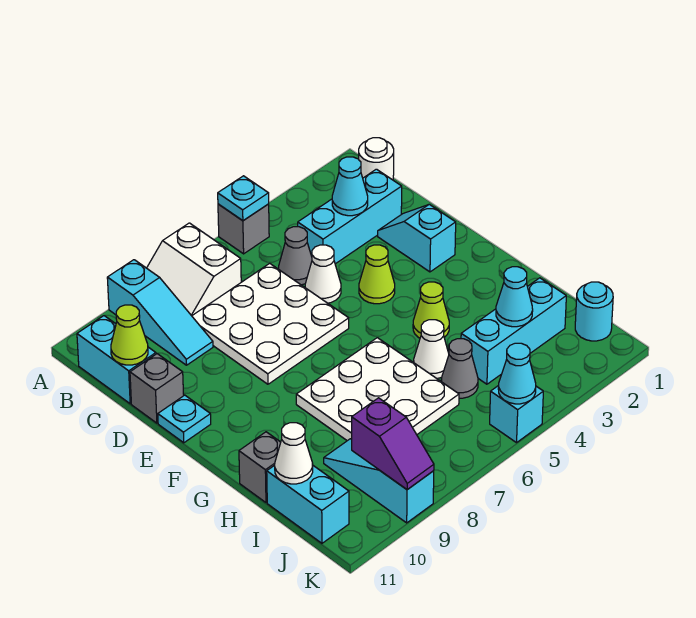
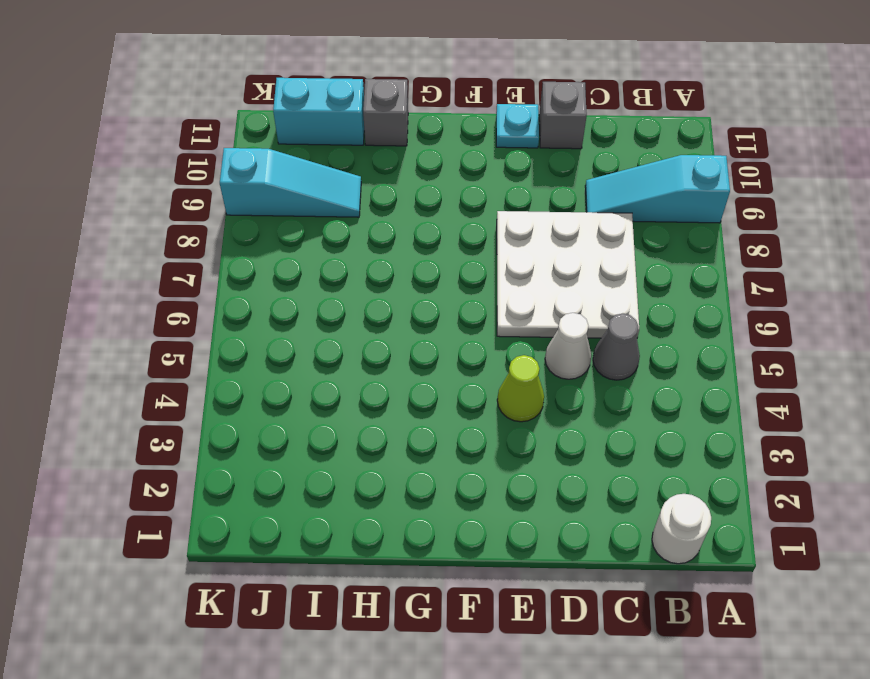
none -> grey 1x1 brick [218,204,269,254]
none -> white 2x2 slope [147,223,241,316]
none -> cyan 1x2 brick [77,316,156,404]
none -> cyan 1x3 brick [298,169,402,264]

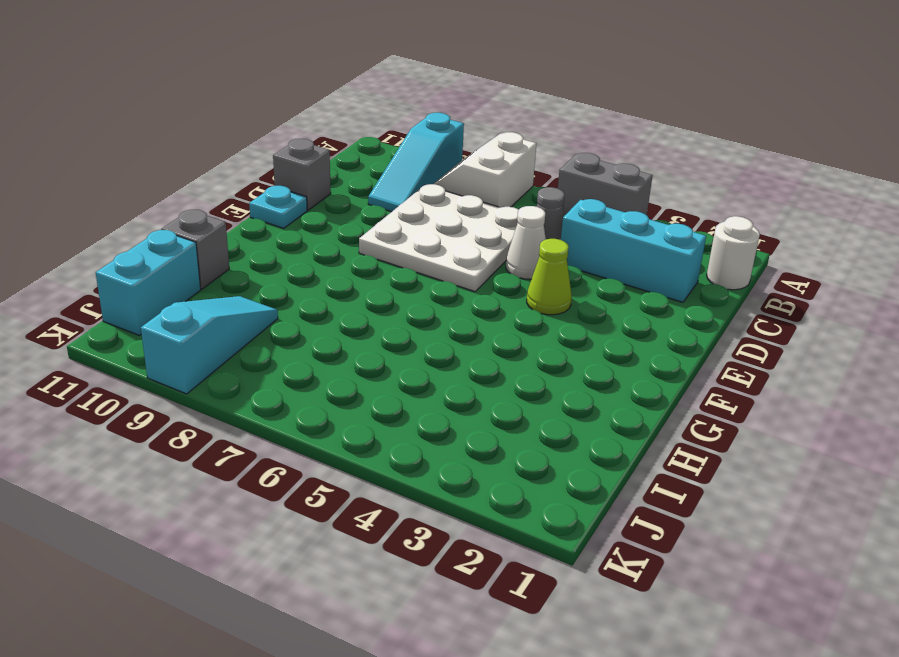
grey 1x2 brick [558,153,653,215] -> grey 1x1 brick [218,204,269,254]
none -> cyan 1x2 brick [77,316,156,404]
none -> cyan 1x2 slope [378,204,456,272]
none -> lime 1x1 cone [413,282,449,338]
none -> white 3x3 plate [296,338,459,441]

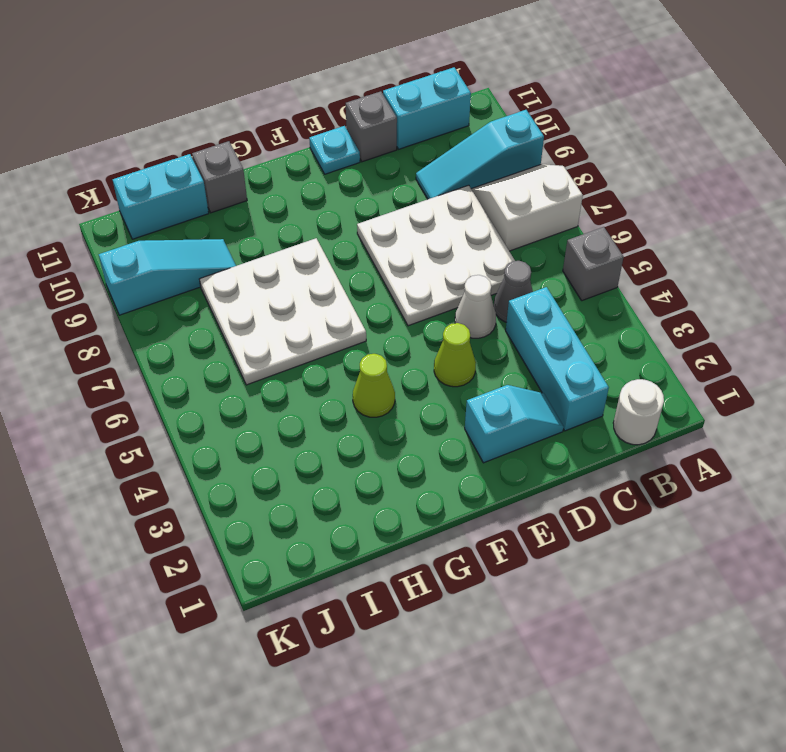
none -> white 1x1 cone [414,320,449,378]
none -> cyan 1x3 brick [461,278,566,384]
none -> grey 1x1 cone [441,339,478,398]
none -> cyan 1x1 round brick [575,282,613,341]

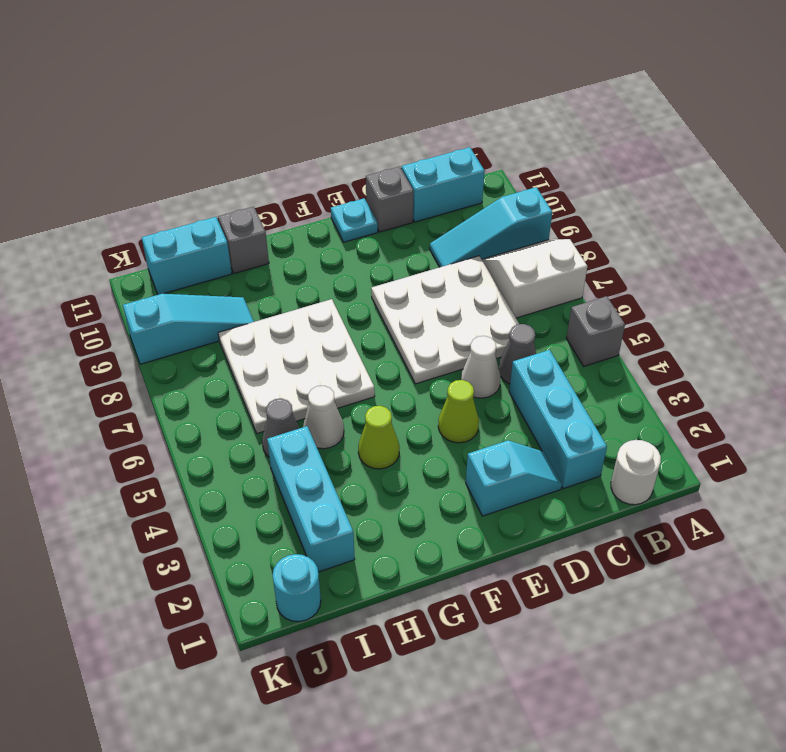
none -> cyan 1x1 brick [490,385,543,443]
none -> cyan 1x1 plate [218,176,269,221]
none -> cyan 1x1 cone [332,157,368,216]
none -> lime 1x1 cone [111,305,148,365]

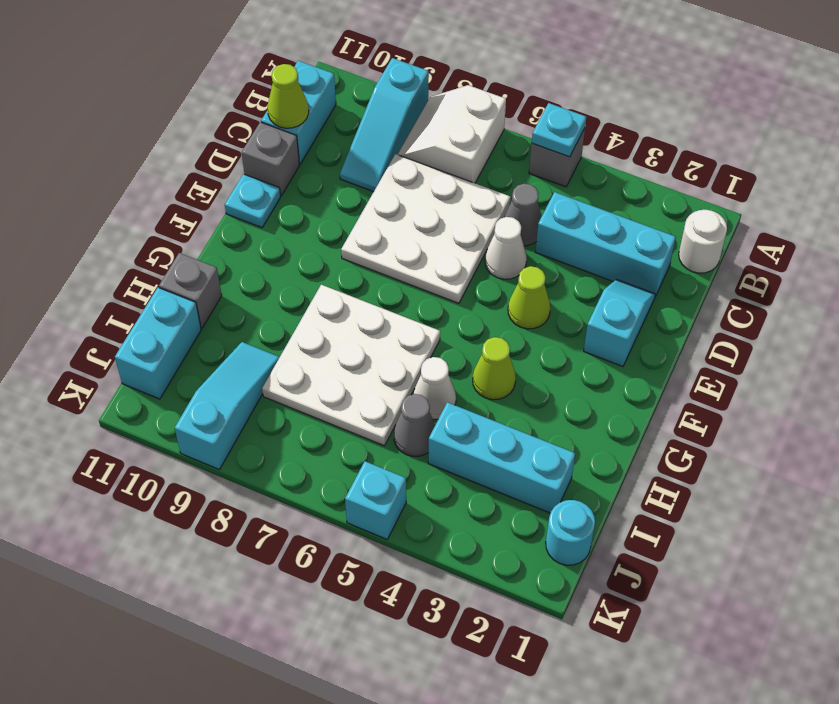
none -> cyan 1x1 cone [332,157,368,216]
none -> cyan 1x1 cone [496,267,533,327]
none -> white 1x1 cone [275,423,313,484]
none -> purple 1x2 slope [352,398,434,490]

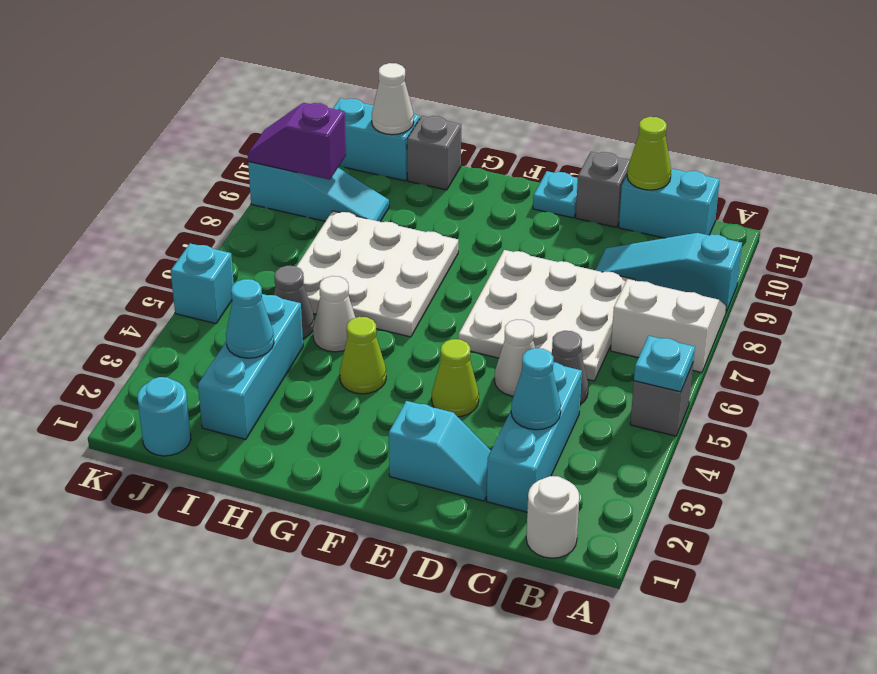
none -> cyan 1x1 cone [498,343,536,404]

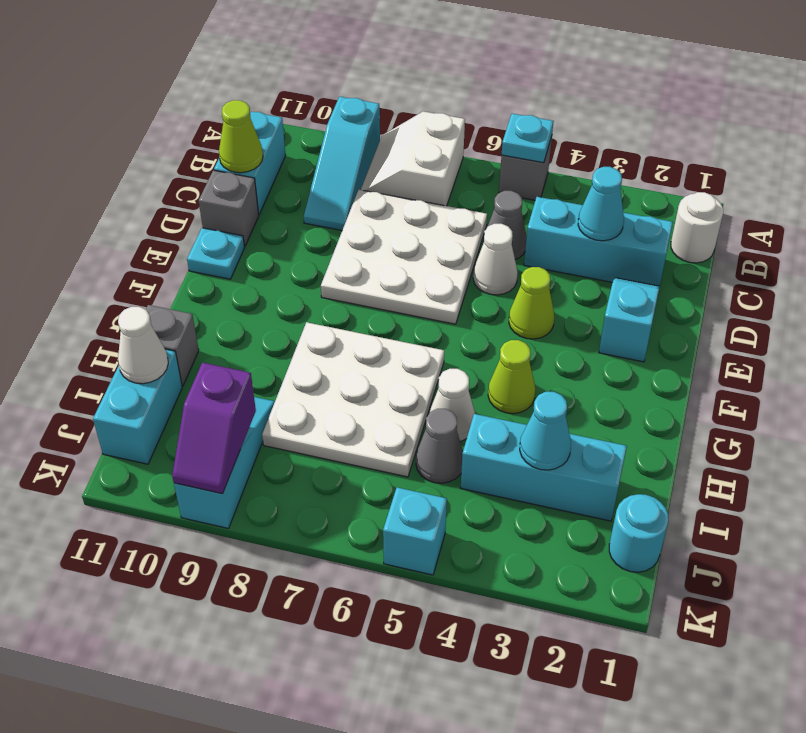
none -> cyan 1x1 cone [498,343,536,404]

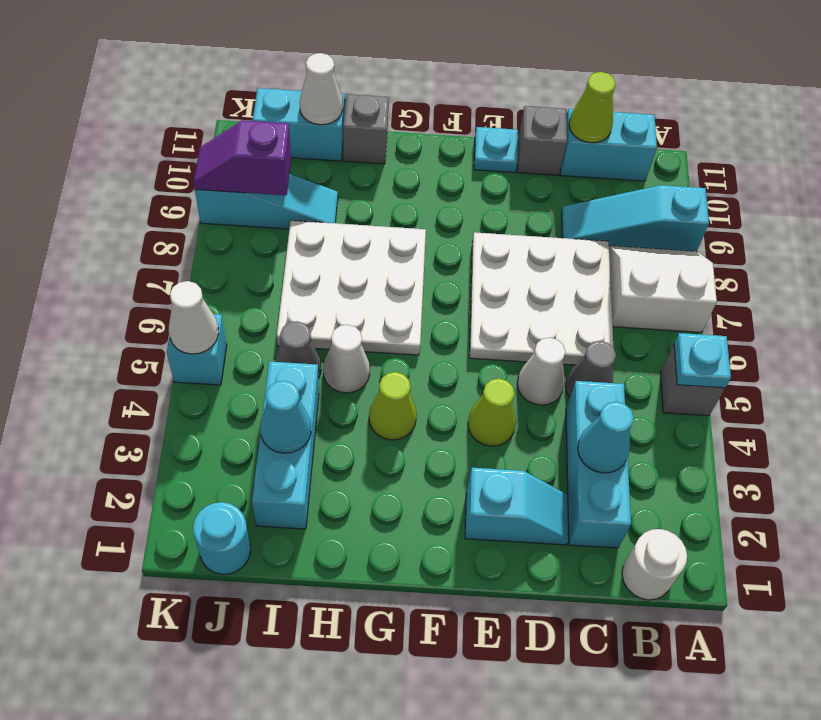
white 1x1 cone [169,281,219,354] -> cyan 1x1 cone [498,343,536,404]

